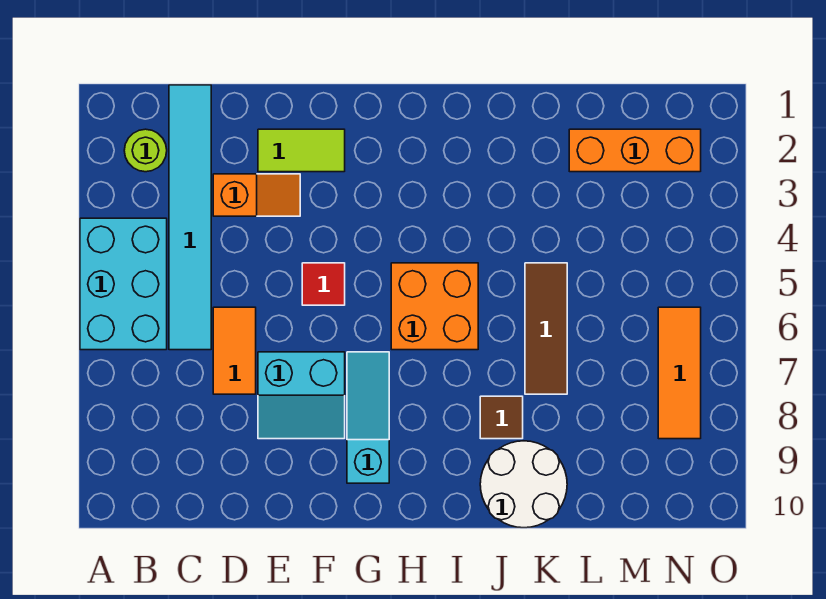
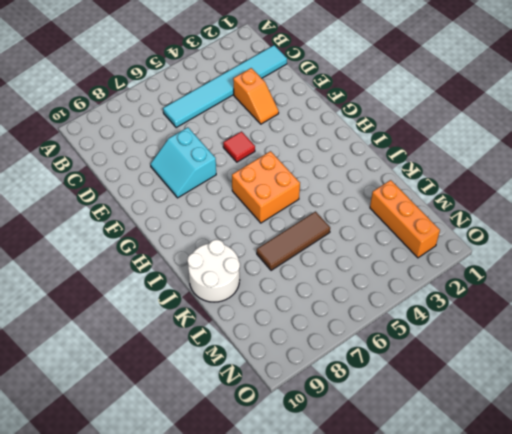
none -> cyan 2x3 brick [80,218,167,350]
none -> lime 1x1 round brick [124,129,167,172]
none -> orange 1x2 tile [213,307,256,394]

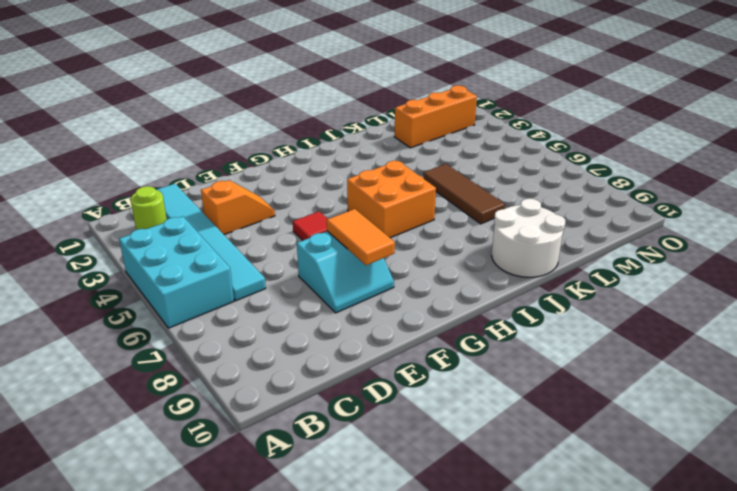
orange 1x2 tile [327,209,395,265] -> orange 1x2 tile moved to [213,307,256,394]
none -> lime 1x2 tile [258,129,345,172]
none -> cyan 1x3 slope [347,352,389,483]
none -> brown 1x1 tile [480,396,523,439]

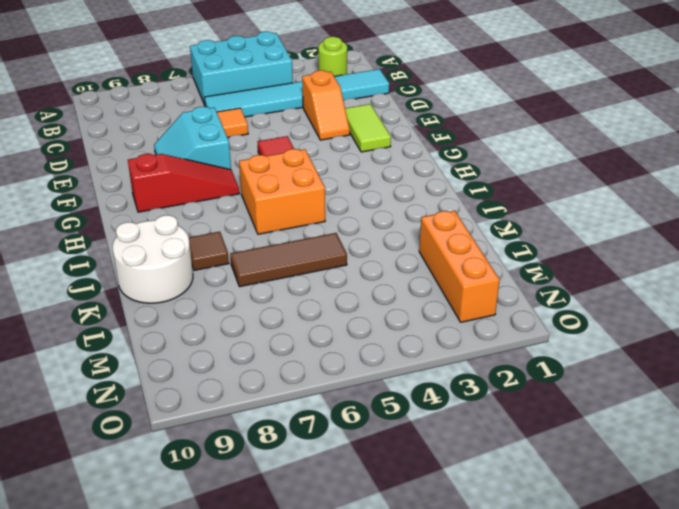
red 1x3 slope [128,154,239,212] -> cyan 1x3 slope [347,352,389,483]
none -> orange 1x3 tile [658,307,701,439]

